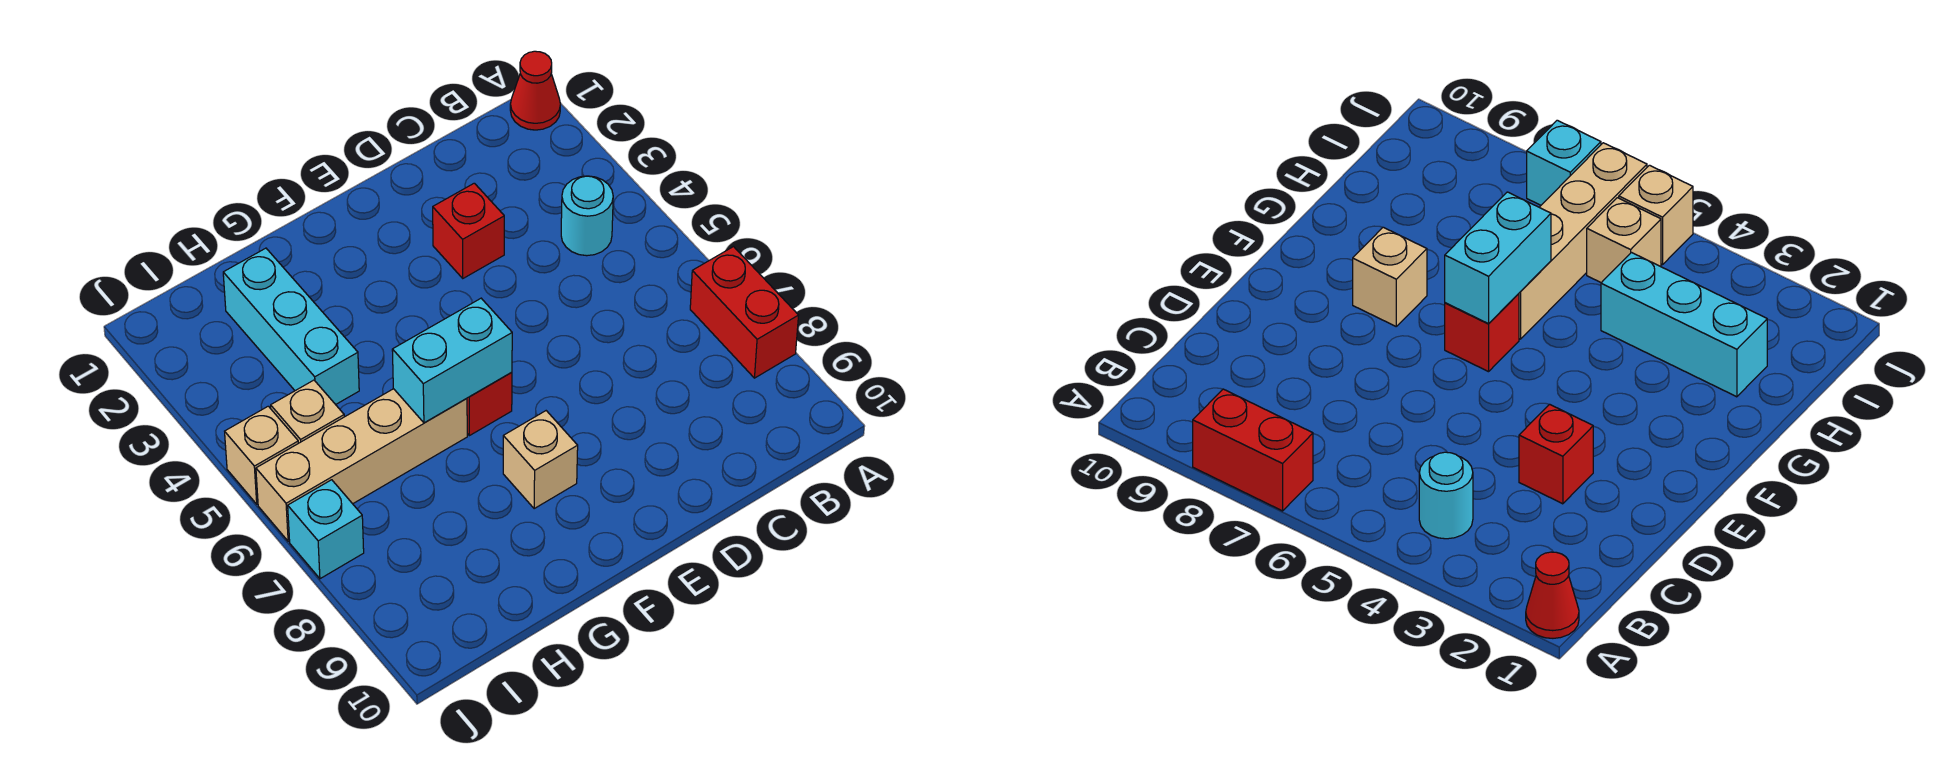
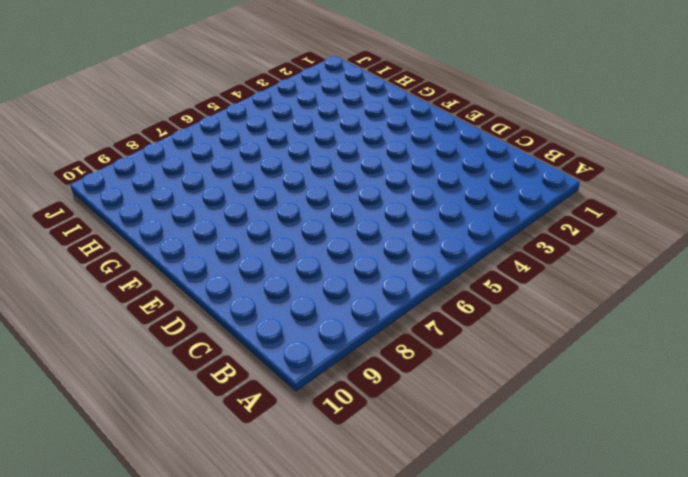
none -> red 1x1 cone [510,51,560,130]
none -> red 1x2 brick [690,247,799,378]
none -> cyan 1x1 round brick [561,176,613,256]

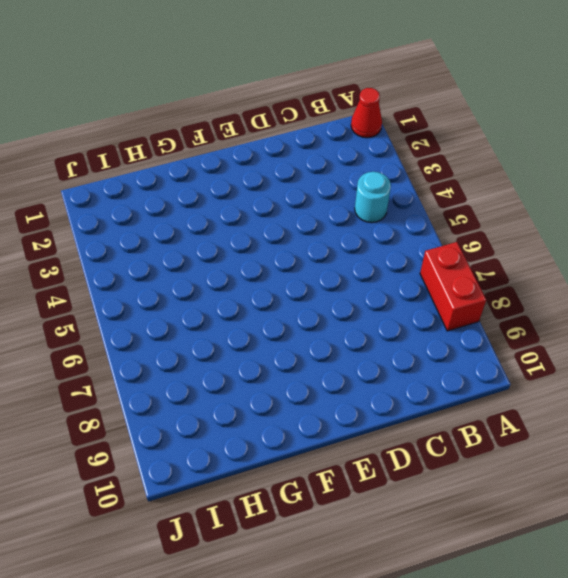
none -> red 1x1 brick [433,183,504,278]
none -> red 1x1 brick [467,372,512,436]
none -> tan 1x1 brick [503,411,578,509]

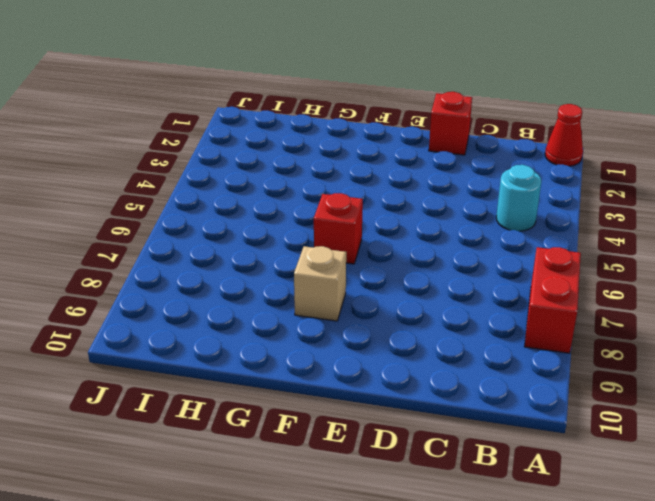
red 1x1 brick [429,92,472,155] -> red 1x1 brick moved to [433,183,504,278]
none -> tan 1x4 brick [256,389,467,541]
none -> cyan 1x3 brick [223,248,359,405]
none -> tan 1x1 brick [271,380,344,443]

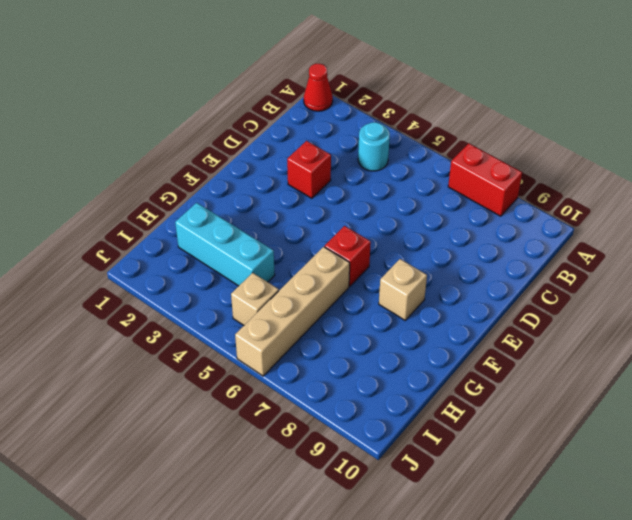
none -> tan 1x1 brick [225,406,298,504]
none -> cyan 1x1 brick [288,480,364,579]
none -> cyan 1x2 brick [392,298,512,423]

